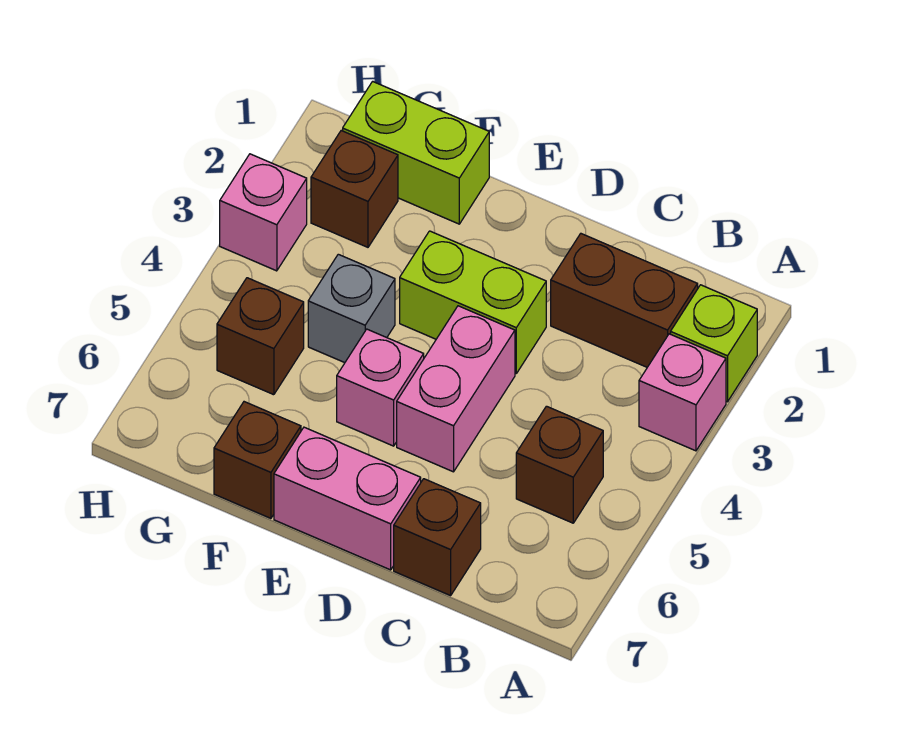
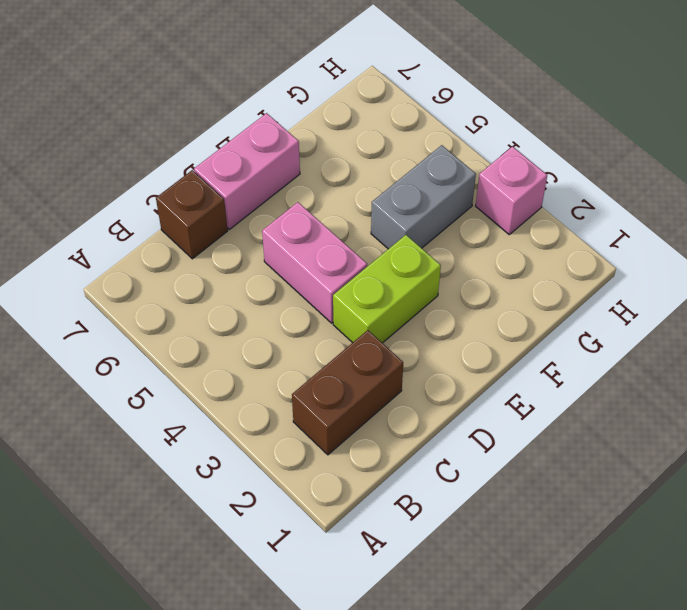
grey 1x2 brick [371,145,476,249] -> grey 1x1 brick [308,254,395,363]
none -> lime 1x1 brick [671,285,757,402]
none -> pink 1x1 brick [639,334,726,451]
none -> brown 1x1 brick [516,406,603,523]

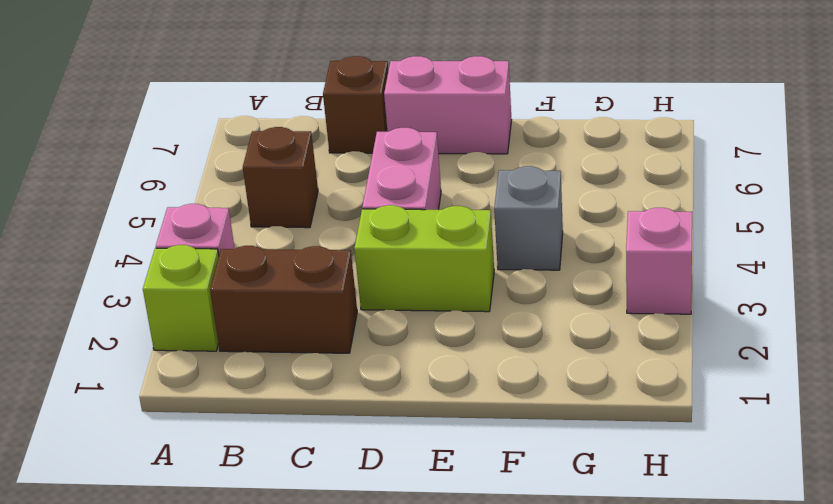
none -> pink 1x1 brick [337,329,424,446]
none -> lime 1x2 brick [343,81,489,224]
none -> brown 1x1 brick [214,402,301,518]

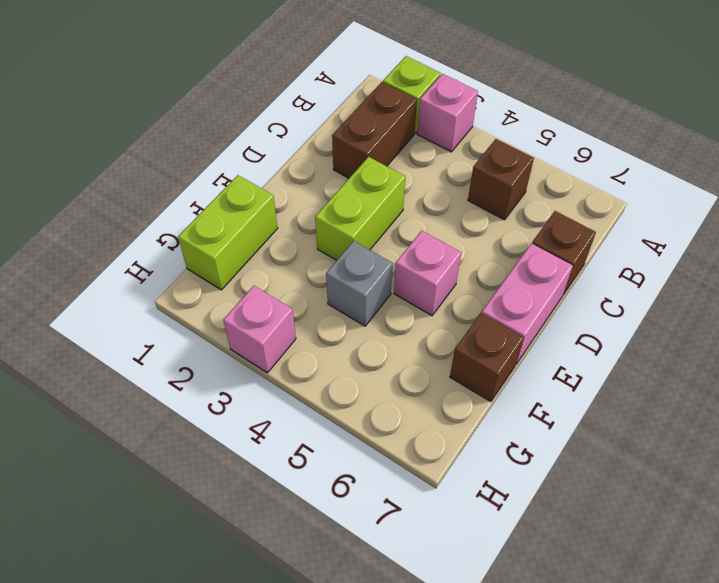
none -> pink 1x2 brick [397,306,515,472]
none -> brown 1x1 brick [311,131,398,247]
none -> brown 1x1 brick [217,278,304,395]

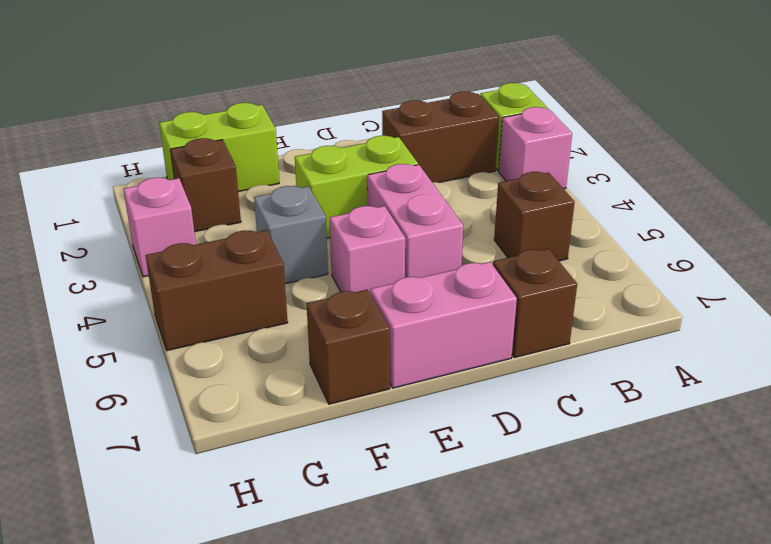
brown 1x2 brick [145,230,288,351] -> brown 1x1 brick [217,278,304,395]

